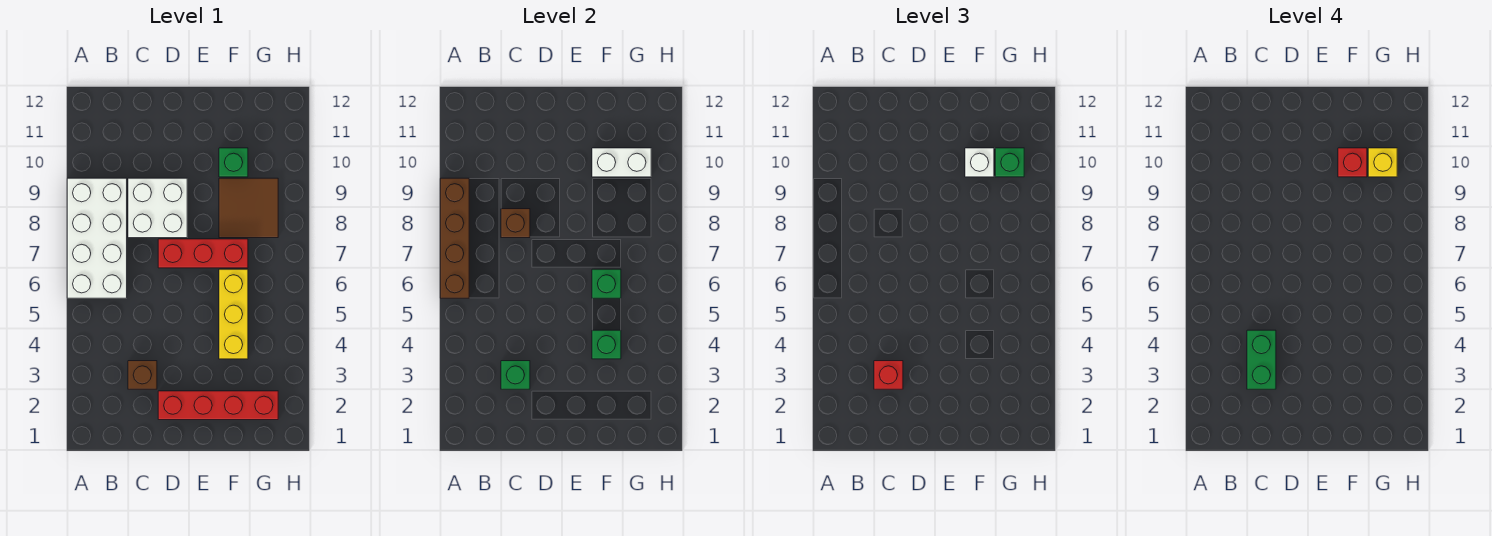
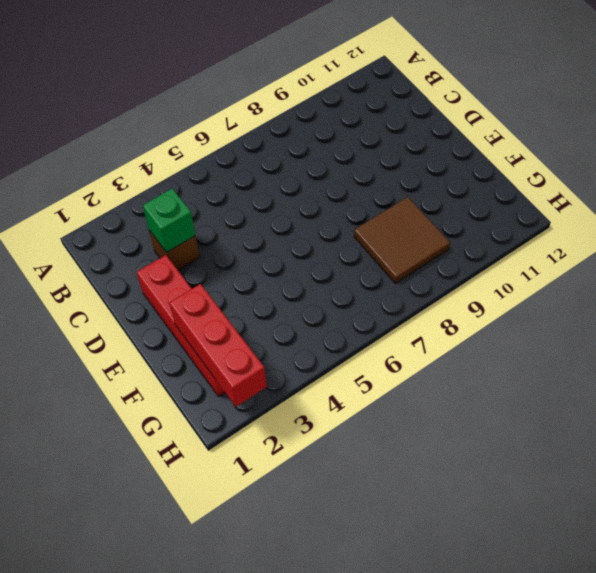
red 1x3 brick [169,284,267,407] -> red 1x3 brick moved to [158,239,248,268]
none -> white 2x4 brick [67,178,127,298]
none -> white 2x2 brick [128,178,187,238]
none -> yellow 1x3 brick [219,269,248,359]

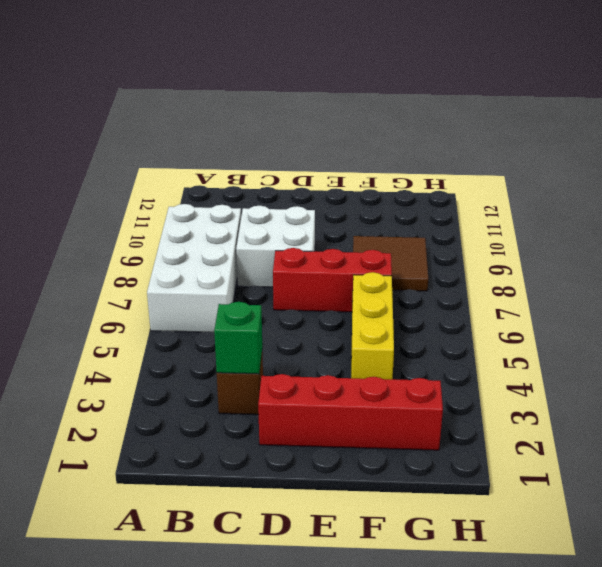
none -> green 1x1 brick [219,148,248,177]
none -> brown 1x4 brick [440,178,469,298]
none -> brown 1x1 brick [501,209,530,238]

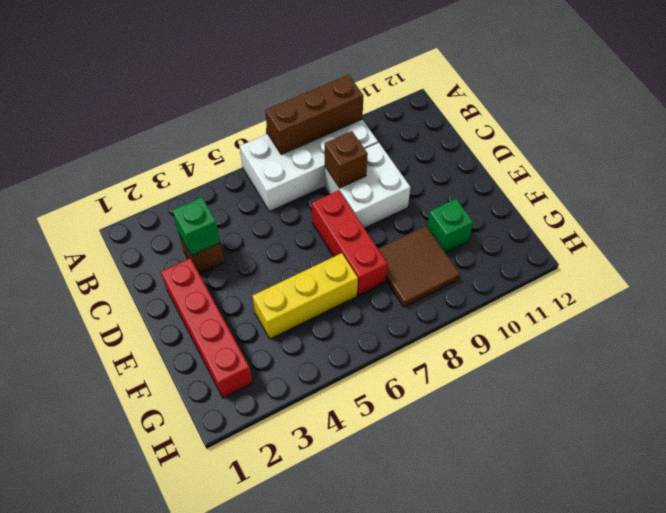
brown 1x3 brick [265,75,363,155] -> brown 1x4 brick [440,178,469,298]
none -> green 1x1 brick [592,330,621,359]
none -> green 1x1 brick [592,269,621,298]
none -> white 1x2 brick [592,148,651,177]

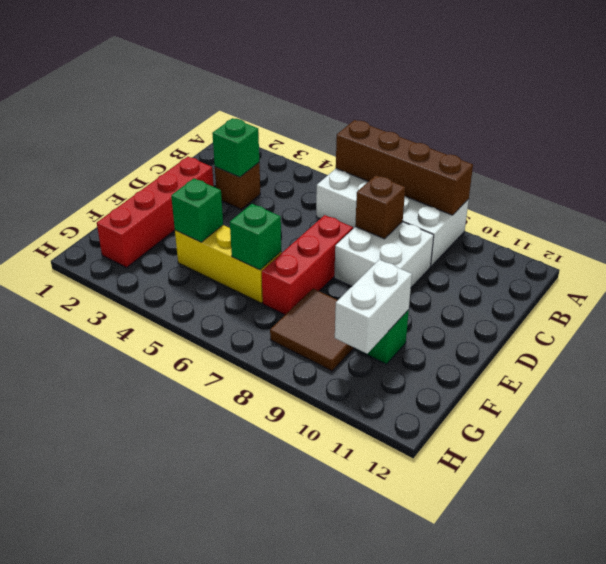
none -> red 1x1 brick [874,361,903,389]
none -> white 1x1 brick [965,148,994,177]
none -> green 1x1 brick [995,148,1024,177]

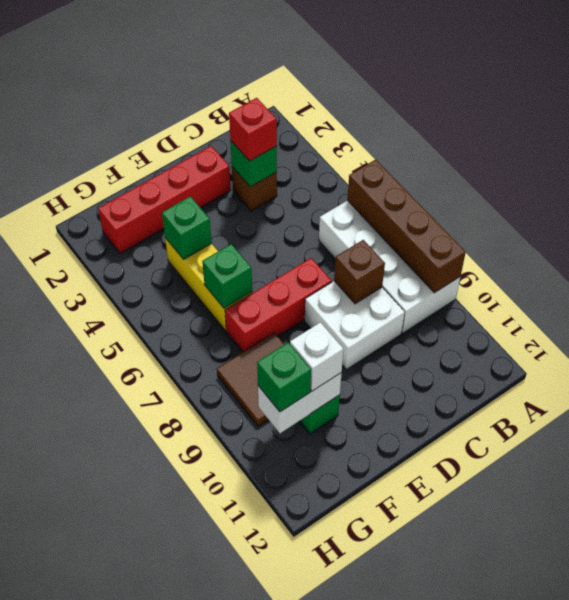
none -> green 1x2 brick [1247,330,1276,389]
none -> red 1x1 brick [1338,148,1367,177]
none -> yellow 1x1 brick [1368,148,1397,177]

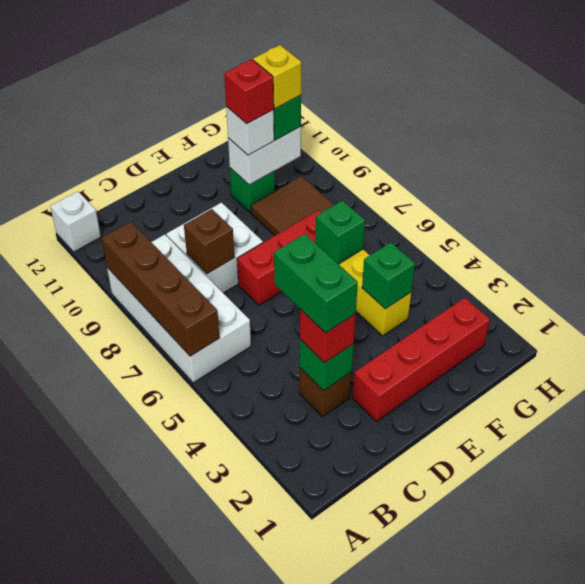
white 1x1 brick [50,192,101,252] -> none

